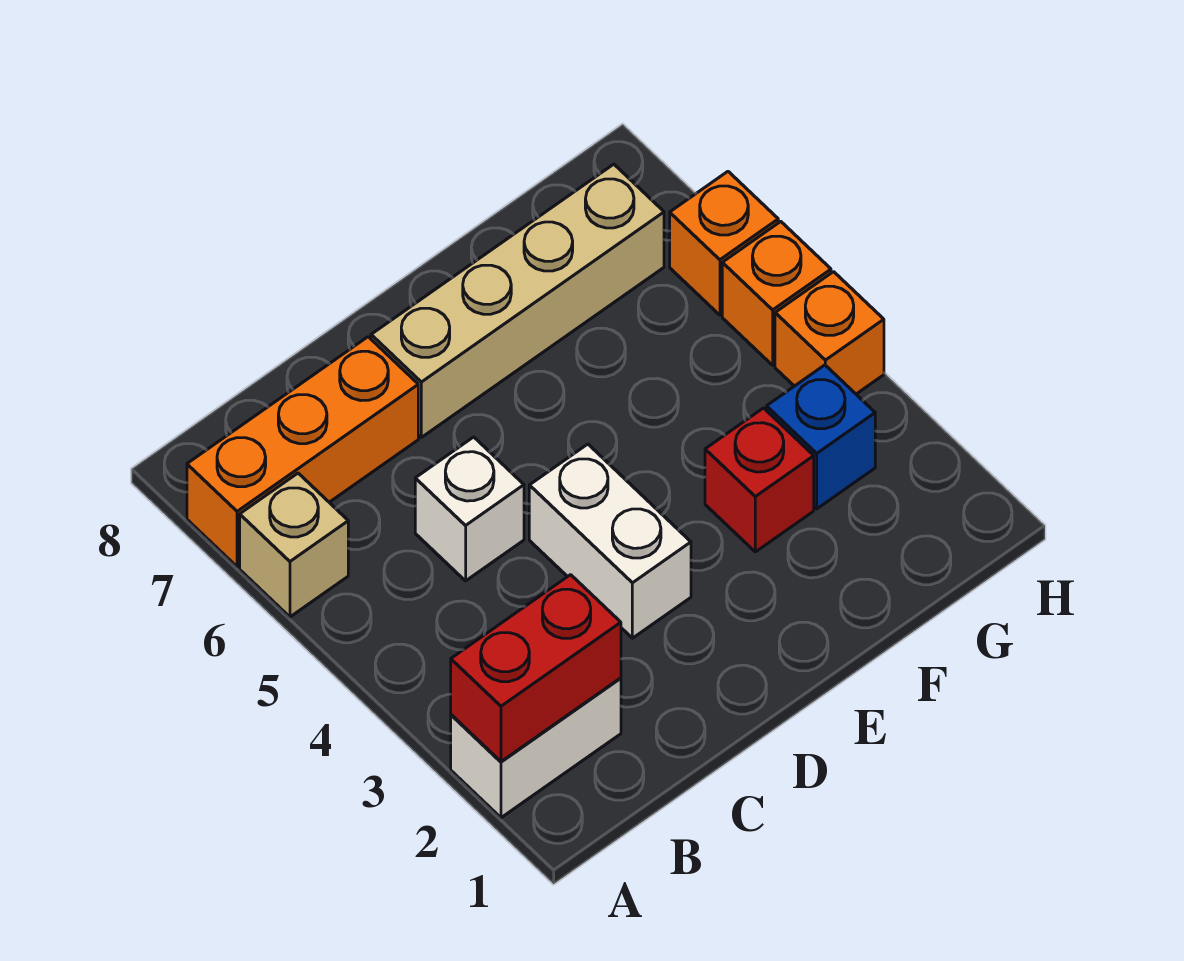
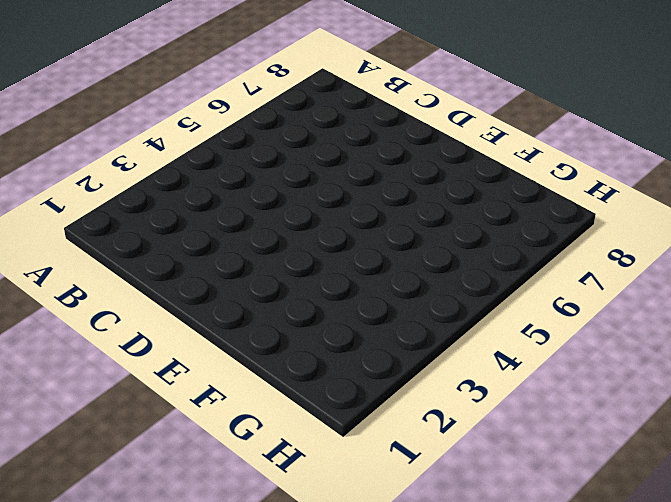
none -> white 1x2 brick [451,678,621,818]
none -> tan 1x1 brick [240,473,348,617]
none -> orange 1x3 brick [187,337,418,567]

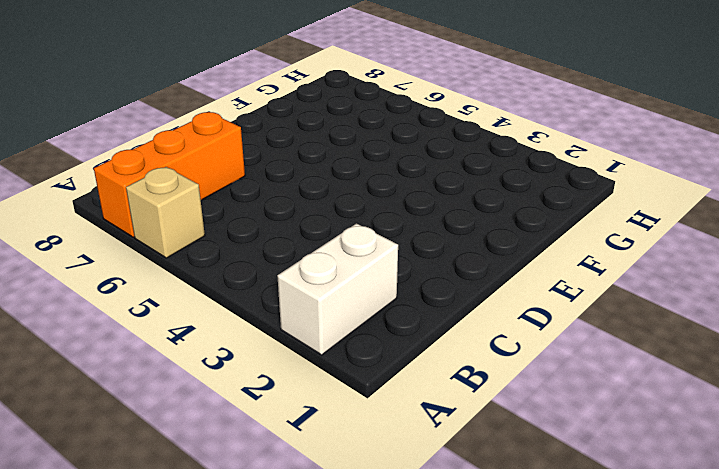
none -> white 1x1 brick [415,437,524,581]
none -> white 1x2 brick [529,444,691,638]
none -> tan 1x4 brick [371,164,664,437]

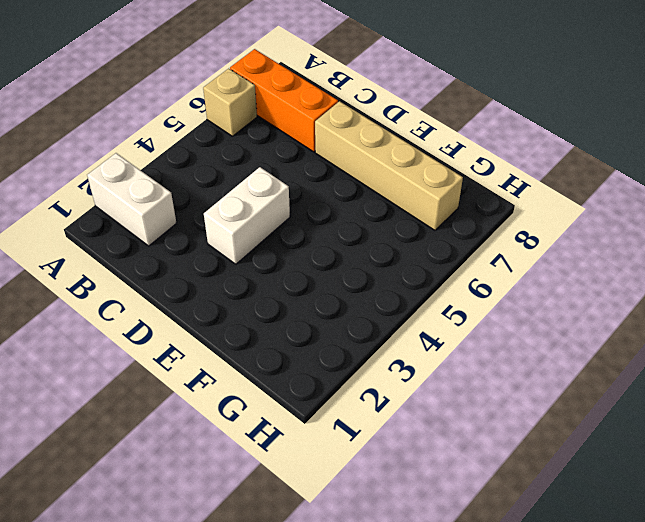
none -> white 1x1 brick [415,437,524,581]
none -> red 1x1 brick [705,408,814,552]
none -> blue 1x1 brick [767,365,875,509]

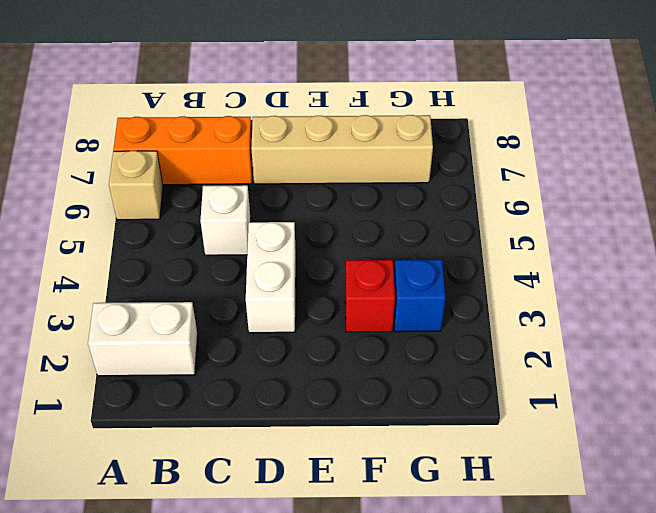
none -> orange 1x1 brick [775,272,884,394]
none -> orange 1x1 brick [722,222,831,365]
none -> orange 1x1 brick [670,172,778,315]

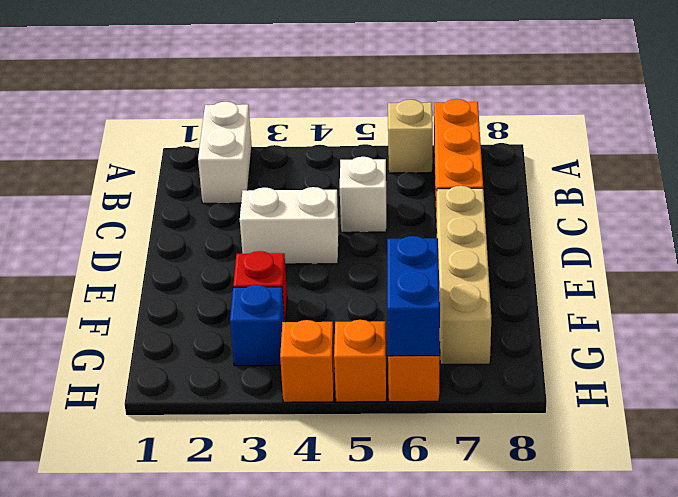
blue 1x2 brick [387,236,440,356] -> none
none -> red 1x2 brick [451,575,621,762]

